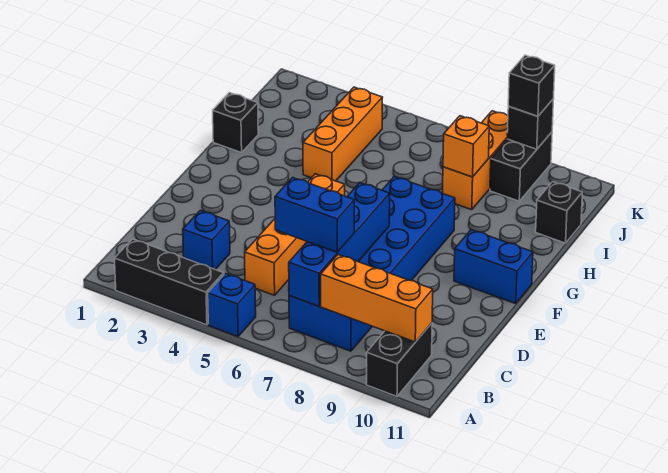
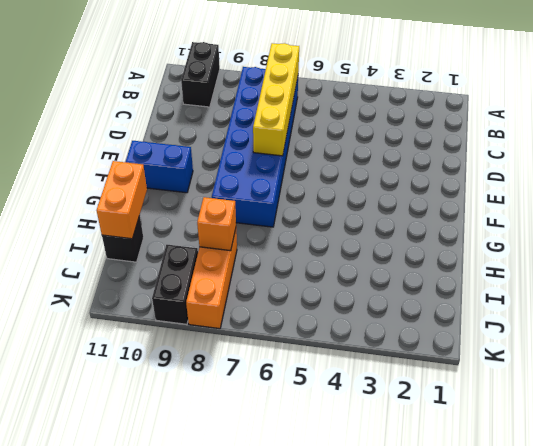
yellow 1x4 brick [253,43,299,156] -> blue 1x4 brick [289,183,390,306]
orange 1x2 brick [97,161,147,239] -> none
none -> black 1x3 brick [115,239,224,325]
none -> blue 1x1 brick [208,274,256,337]
none -> blue 1x1 brick [183,210,230,270]

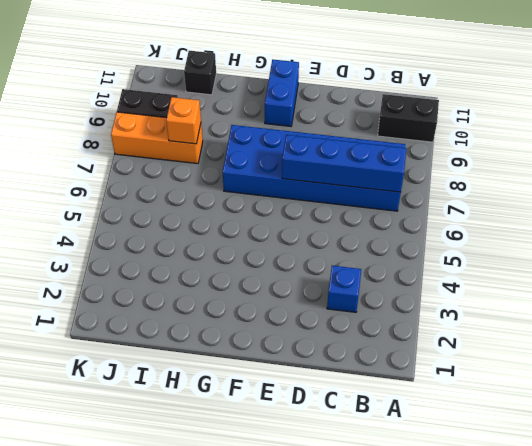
none -> black 1x3 brick [115,239,224,325]
none -> blue 1x1 brick [208,274,256,337]
none -> orange 1x4 brick [245,174,345,295]

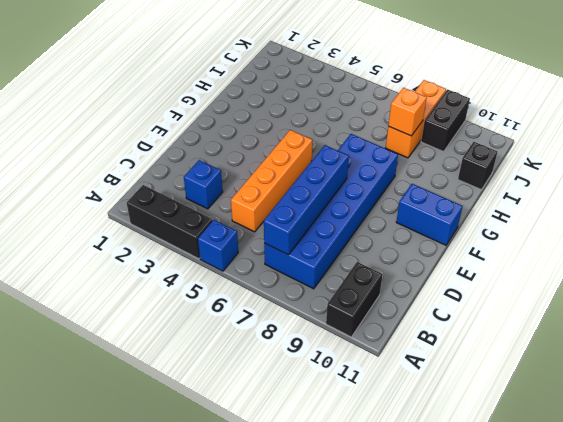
none -> black 1x1 brick [213,93,258,153]
none -> orange 1x3 brick [303,87,383,181]
none -> orange 1x3 brick [321,255,433,342]

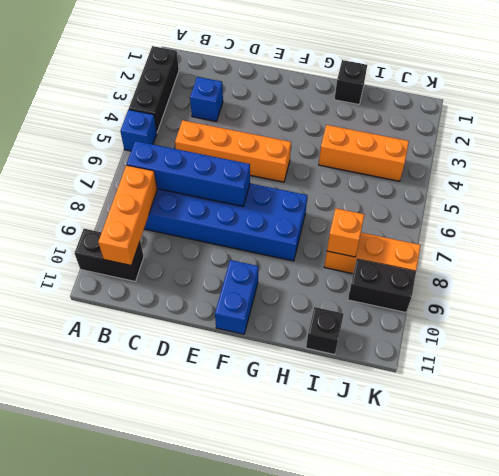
none -> black 1x1 brick [507,100,553,149]
none -> blue 1x2 brick [275,177,354,252]
none -> black 1x1 brick [508,55,555,116]

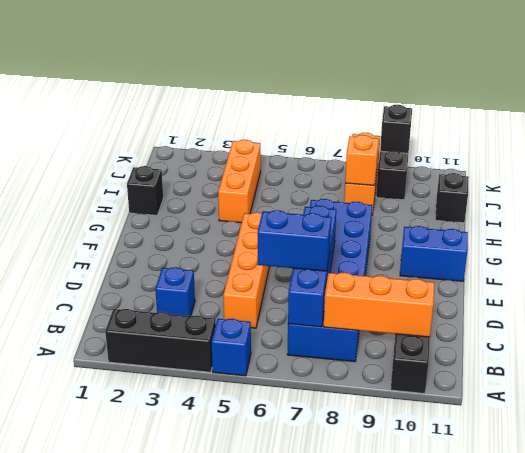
none -> black 1x1 brick [508,55,555,116]

